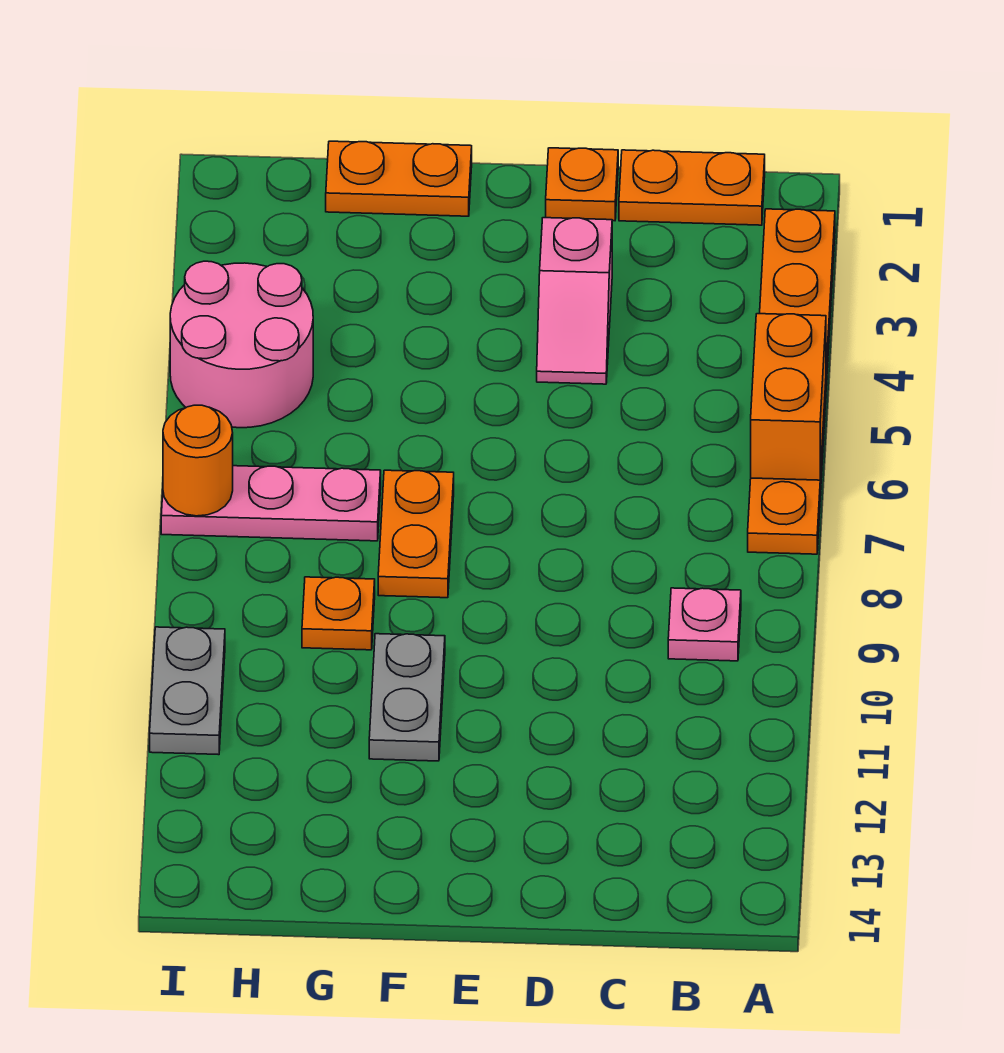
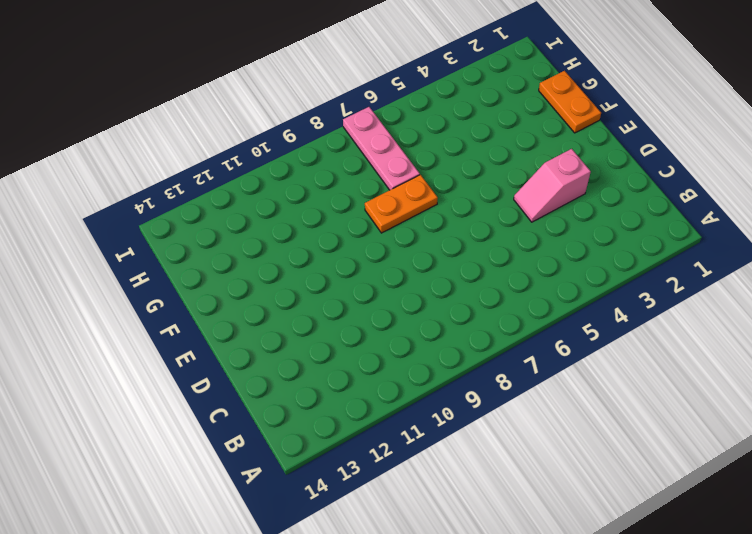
none -> orange 1x6 plate [748,209,835,554]
none -> orange 1x2 plate [619,150,765,225]
none -> pink 1x1 plate [668,588,741,661]

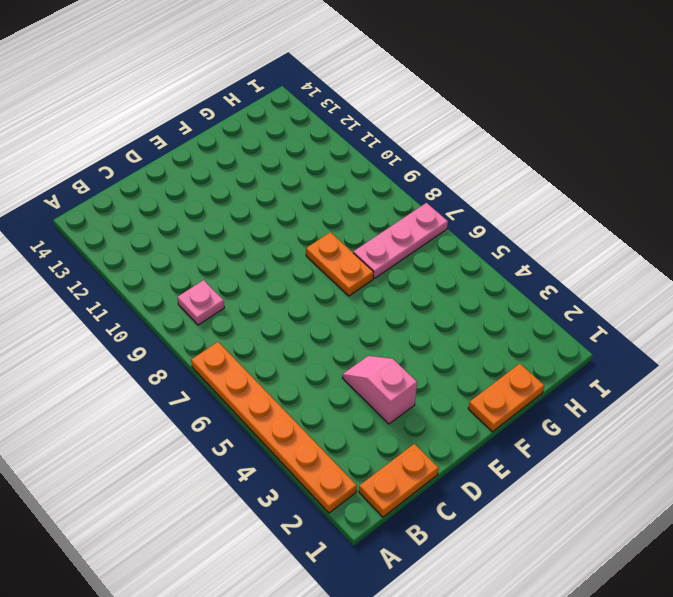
none -> orange 1x1 plate [546,148,618,221]
none -> grey 1x2 plate [369,634,445,761]
none -> orange 1x1 plate [302,577,375,650]

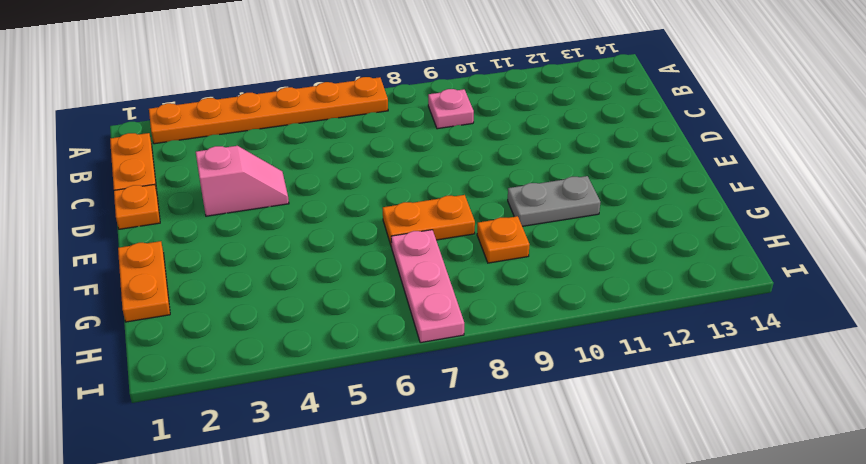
none -> pink 2x2 round brick [170,261,313,428]
none -> grey 1x2 plate [150,627,225,755]
none -> orange 1x2 brick [751,314,826,480]

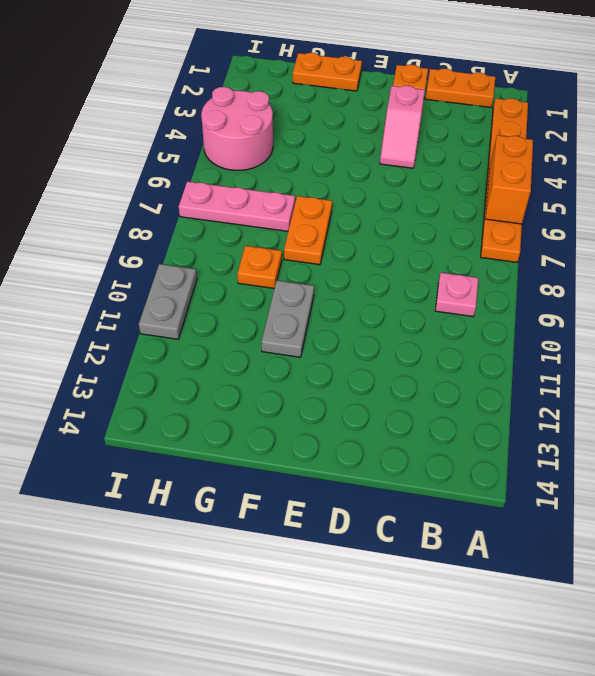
none -> orange 1x1 round brick [163,405,233,516]

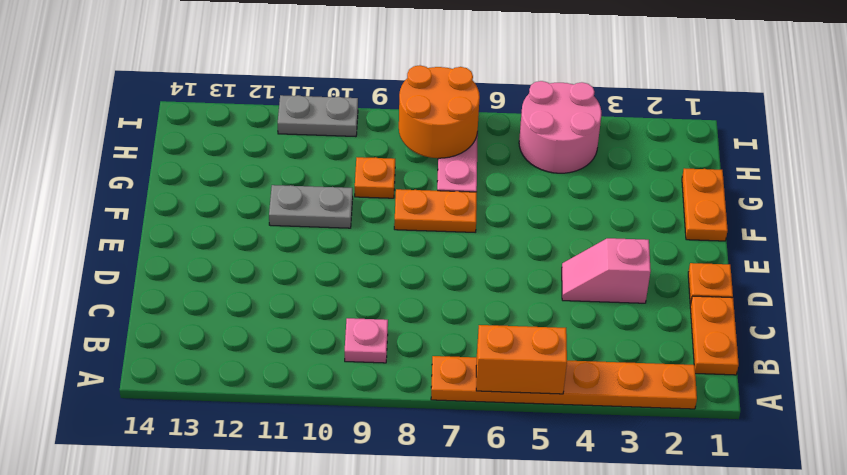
orange 2x2 round brick [399,65,480,158] -> orange 1x1 round brick [163,405,233,516]

